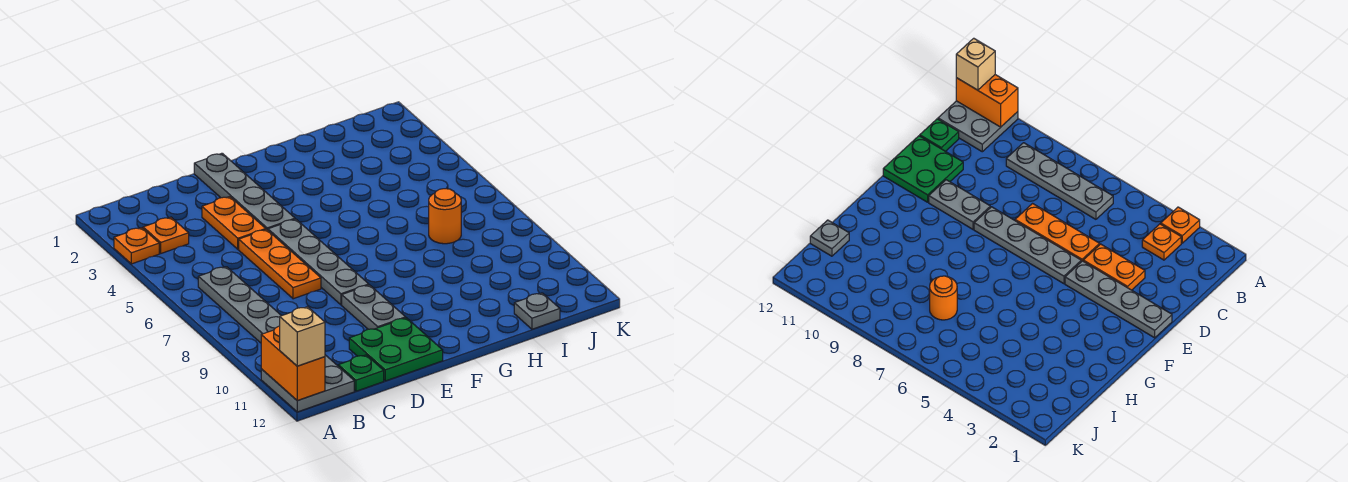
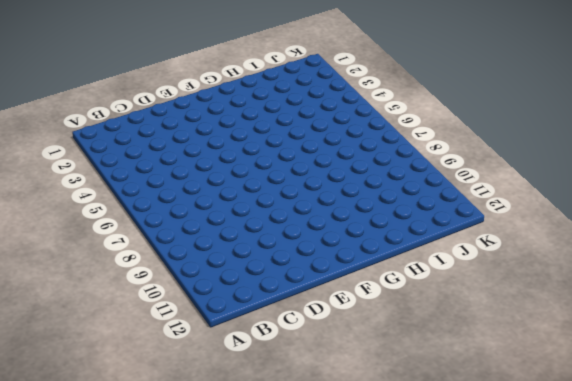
none -> orange 1x1 plate [114,228,159,264]
none -> grey 2x2 plate [261,355,354,412]
none -> orange 1x1 plate [143,217,189,253]

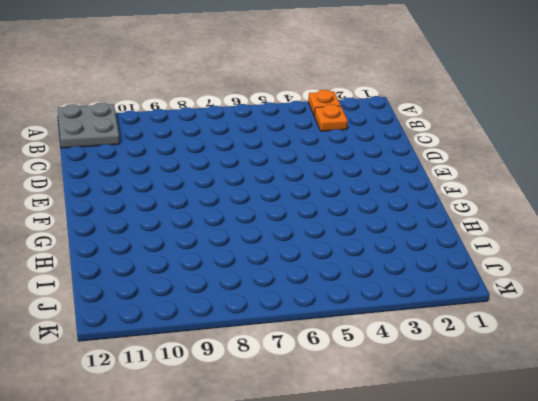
none -> grey 1x4 plate [198,267,281,343]
none -> green 1x1 plate [338,355,384,391]
none -> orange 1x2 plate [202,197,266,249]

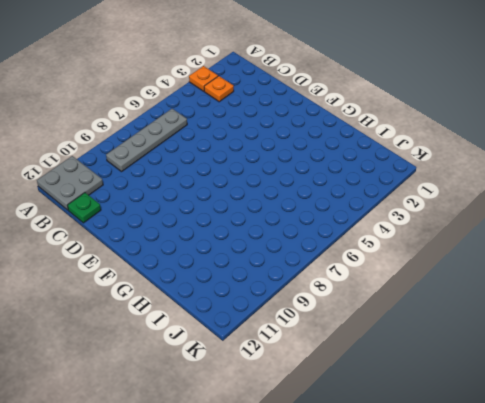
none -> orange 1x2 plate [202,197,266,249]
none -> orange 1x3 plate [239,230,321,299]
none -> green 2x2 plate [349,318,443,381]

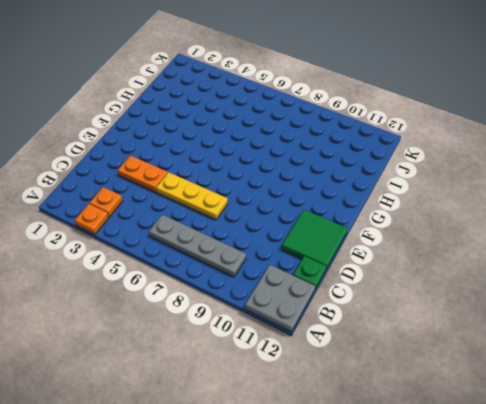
yellow 1x3 plate [156,172,228,220] -> orange 1x3 plate [239,230,321,299]
green 2x2 tile [282,210,348,269] -> green 2x2 plate [349,318,443,381]
none -> grey 1x4 plate [194,153,295,230]
none -> grey 1x4 plate [268,219,369,305]
none -> grey 1x2 plate [342,285,406,329]

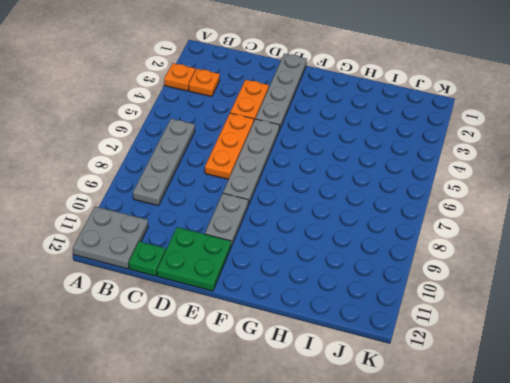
none -> orange 1x1 round brick [429,189,461,244]
none -> grey 1x1 plate [514,293,560,329]
none -> orange 1x2 brick [261,326,325,401]

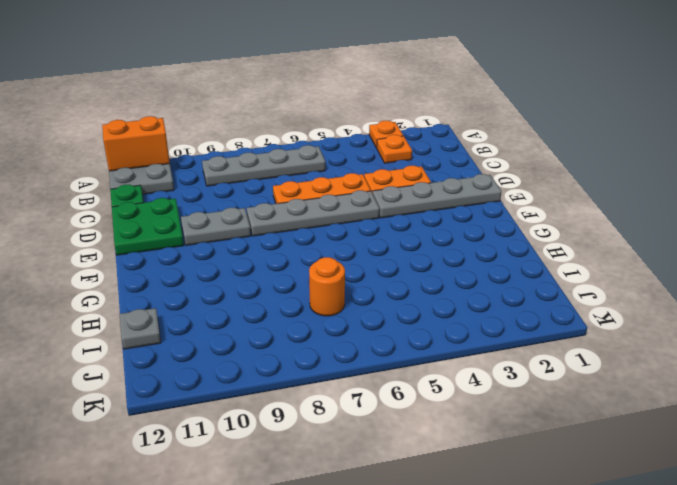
none -> tan 1x1 brick [280,307,325,366]

